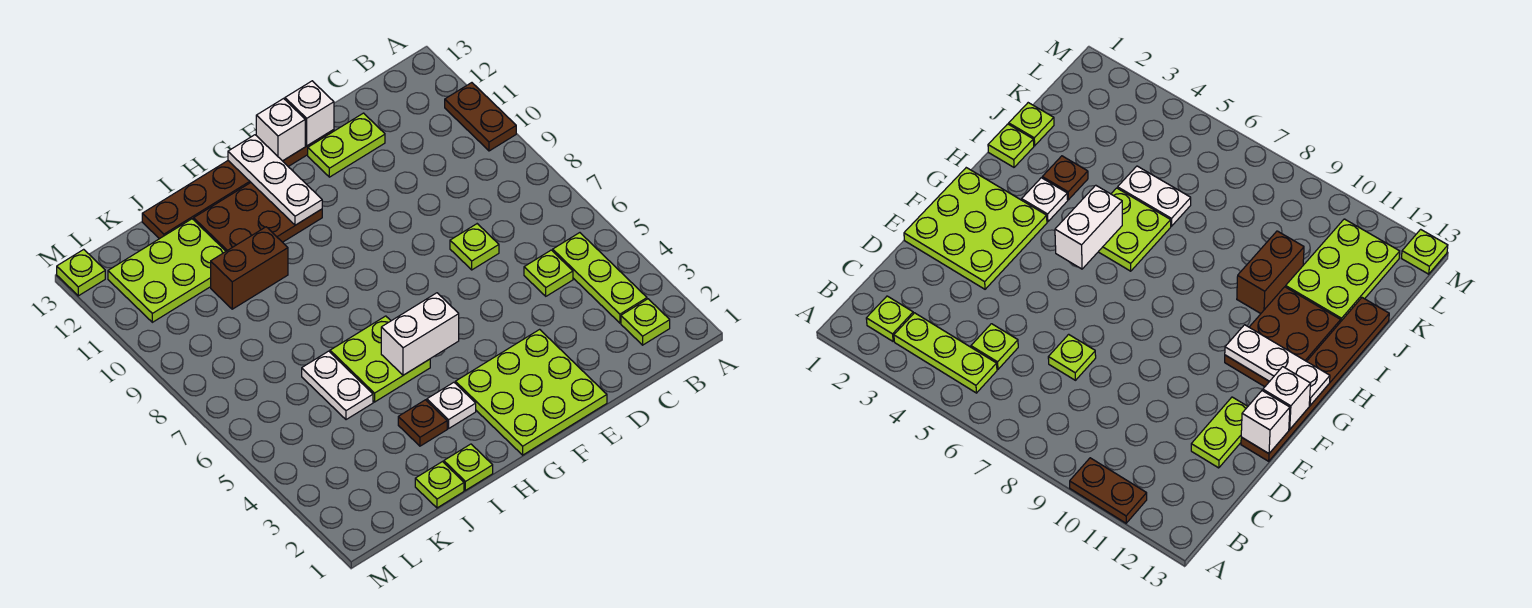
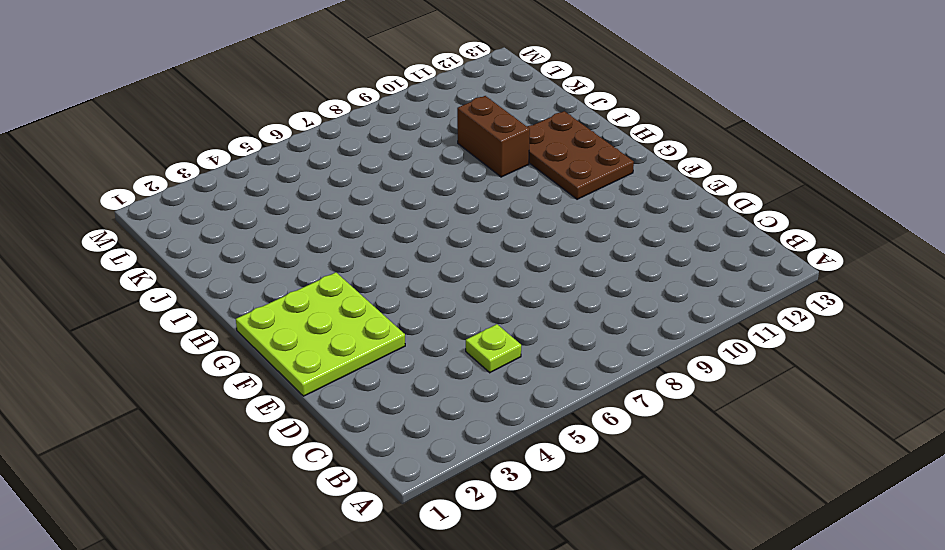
none -> brown 1x2 plate [445,83,516,151]
none -> lime 1x1 plate [621,299,670,345]
none -> lime 1x3 plate [553,233,647,323]

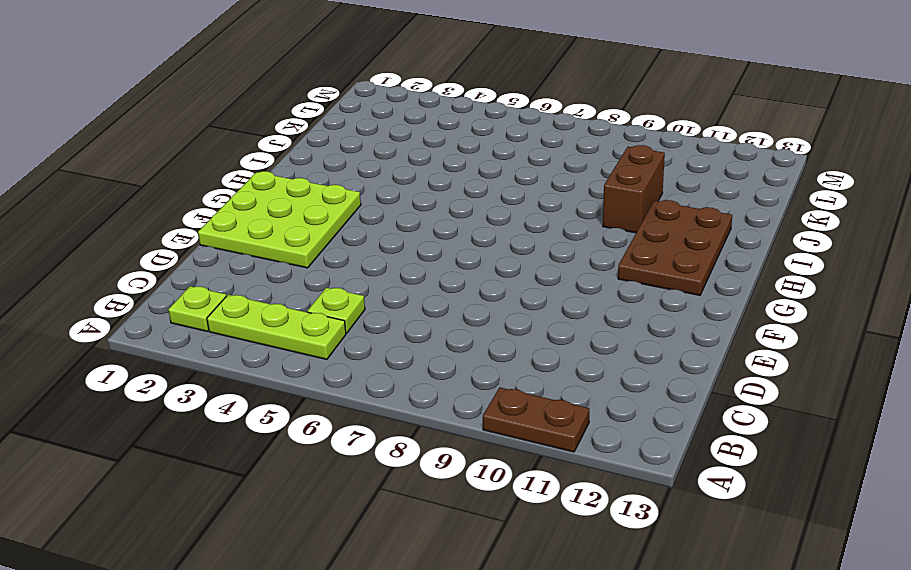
none -> lime 1x1 plate [450,224,499,270]
none -> lime 1x2 plate [308,113,385,177]
none -> brown 1x6 plate [142,130,334,239]

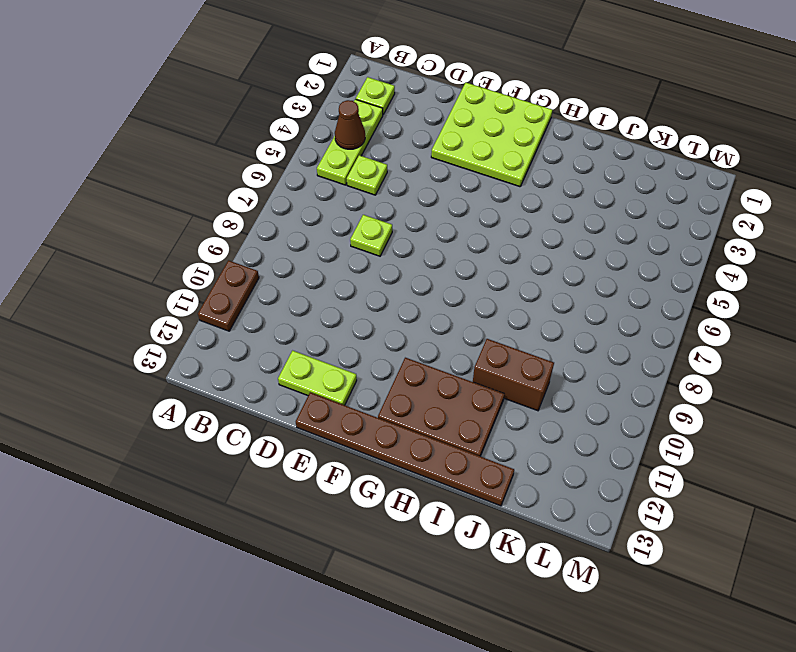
brown 1x1 cone [335,100,365,149] -> none
none -> white 1x1 plate [427,382,476,428]
none -> lime 2x2 plate [330,316,430,402]
none -> lime 1x1 plate [444,444,493,490]

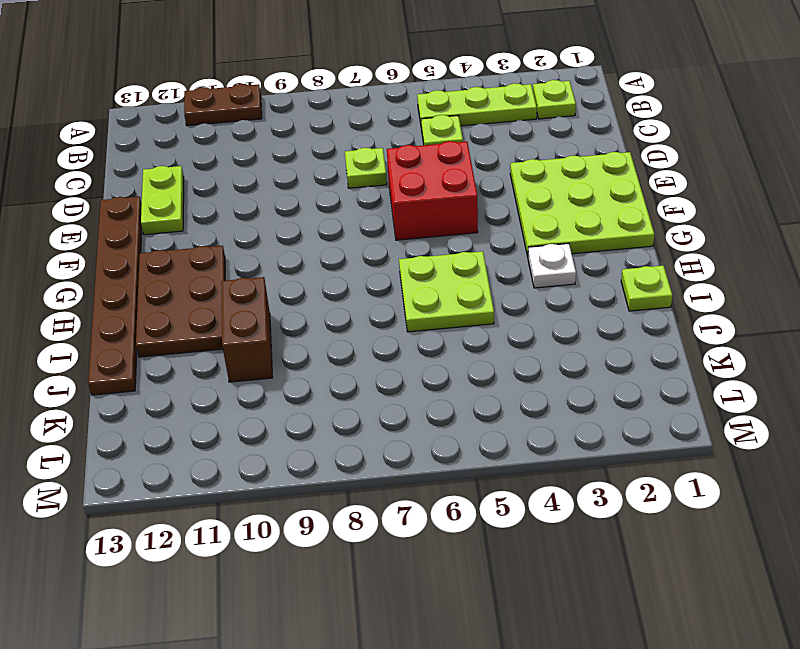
red 2x2 brick [387,141,478,240] -> none
none -> brown 1x1 plate [398,400,447,446]
none -> lime 1x1 plate [415,462,464,508]
none -> white 1x2 plate [302,351,373,420]

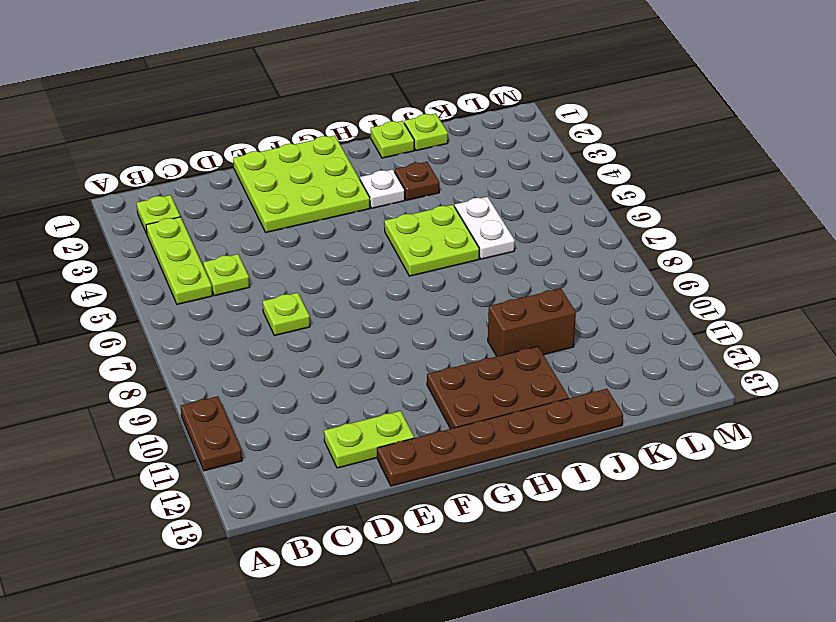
none -> lime 2x3 plate [108,219,226,322]
none -> lime 1x1 plate [57,249,105,296]
none -> white 1x1 brick [285,81,334,146]

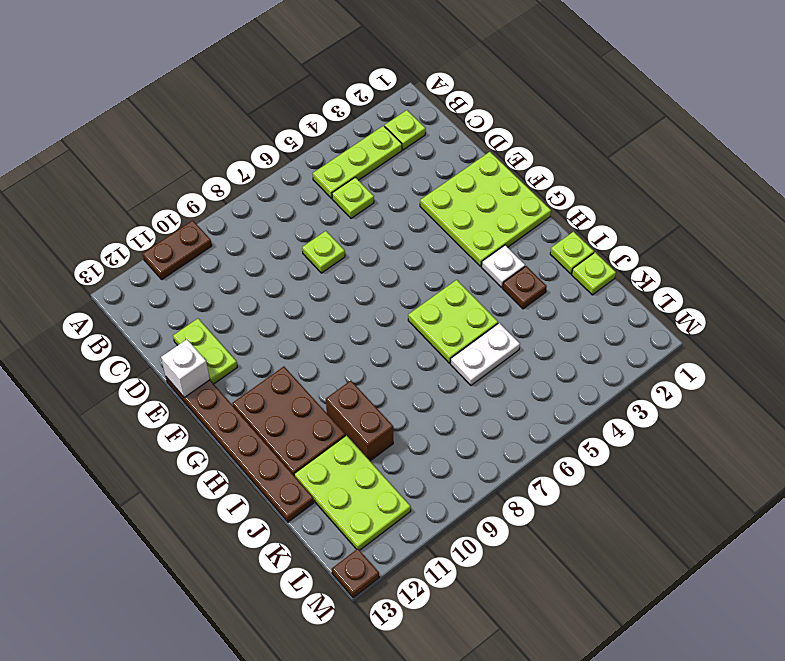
brown 1x1 plate [332,549,379,598] -> lime 1x1 plate [57,249,105,296]
none -> white 1x1 brick [256,99,305,161]
none -> white 1x2 brick [381,293,459,375]
none -> white 1x3 plate [228,135,322,225]

